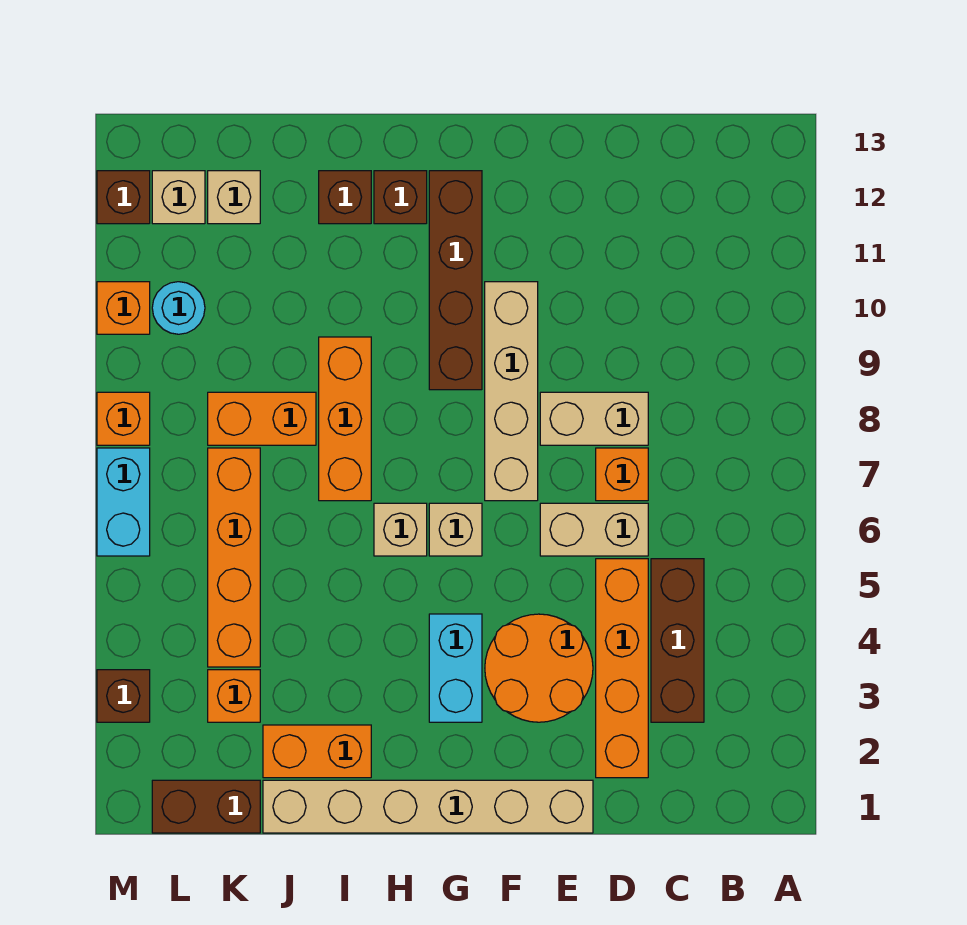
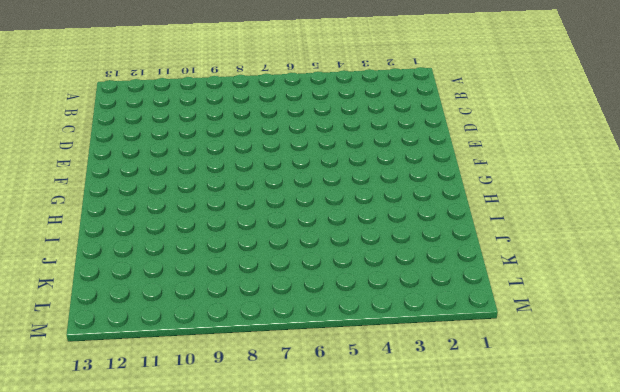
none -> brown 1x3 brick [651,559,704,722]
none -> orange 1x4 brick [596,559,648,778]
none -> tan 1x2 brick [540,503,648,556]

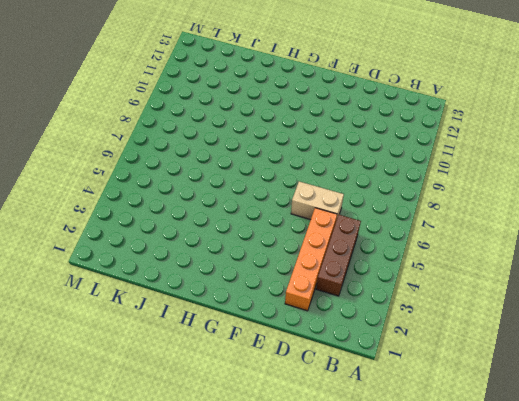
none -> orange 1x1 brick [596,448,648,501]
none -> tan 1x2 brick [540,392,648,445]
none -> tan 1x6 brick [263,780,593,833]

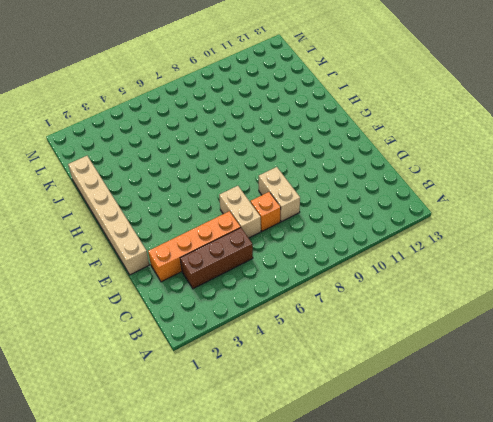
none -> orange 2x2 round brick [485,614,593,722]
none -> tan 1x4 brick [485,282,538,501]
none -> cyan 1x2 brick [429,614,482,722]

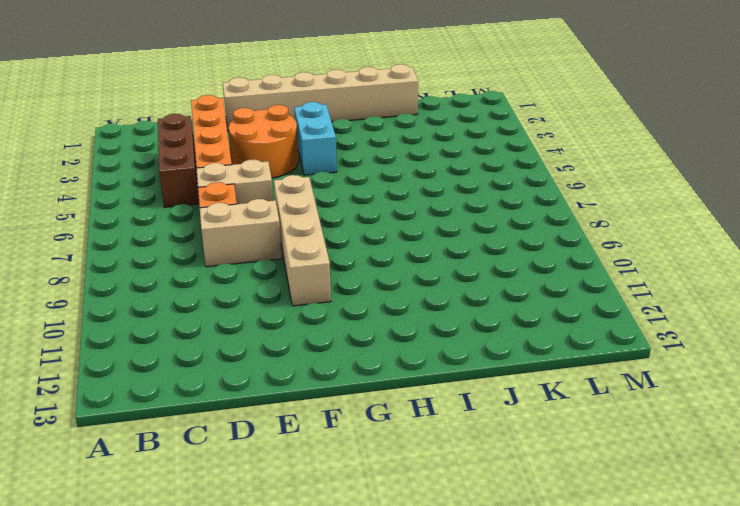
none -> tan 1x1 brick [429,503,482,556]
none -> brown 1x4 brick [429,171,482,390]
none -> tan 1x1 brick [374,503,427,556]

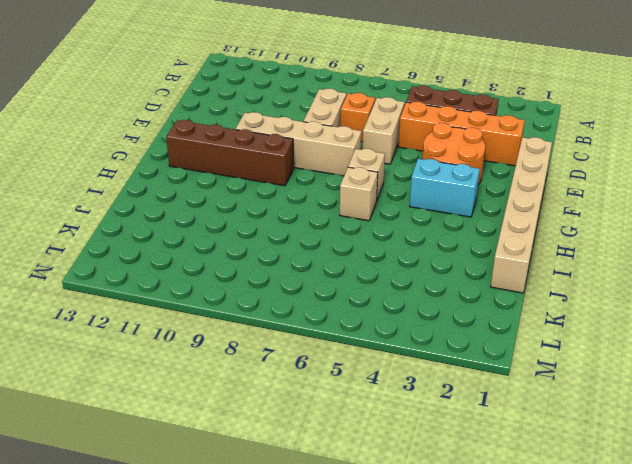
none -> brown 1x1 brick [374,171,427,224]
none -> orange 1x2 brick [263,725,371,778]
none -> orange 1x3 brick [319,337,371,501]

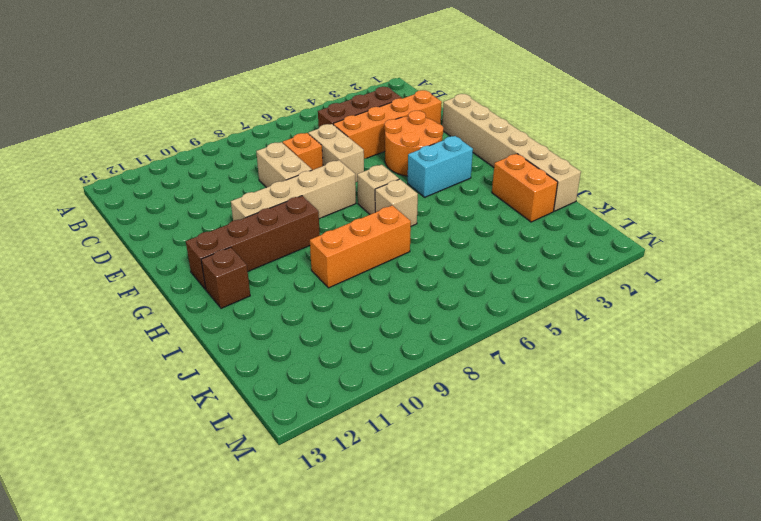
none -> brown 1x1 brick [319,171,371,224]
none -> orange 1x2 brick [208,392,316,445]
none -> brown 1x2 brick [152,780,260,833]

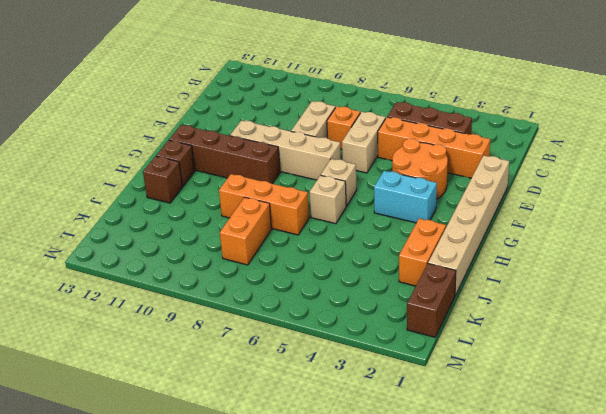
none -> orange 1x1 brick [208,670,260,722]
none -> orange 1x4 brick [208,448,260,667]
none -> tan 1x1 brick [208,171,260,224]

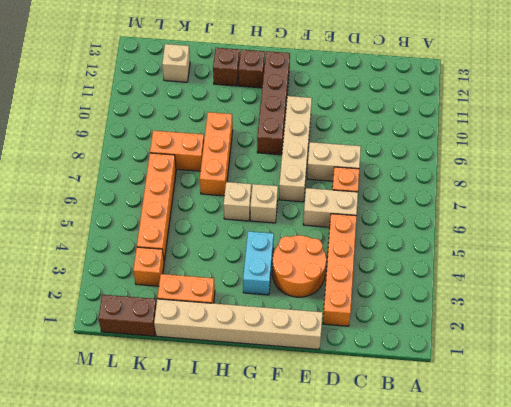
none -> brown 1x3 brick [651,559,704,722]
none -> cyan 1x1 round brick [152,282,205,334]
none -> tan 1x1 brick [152,171,205,224]

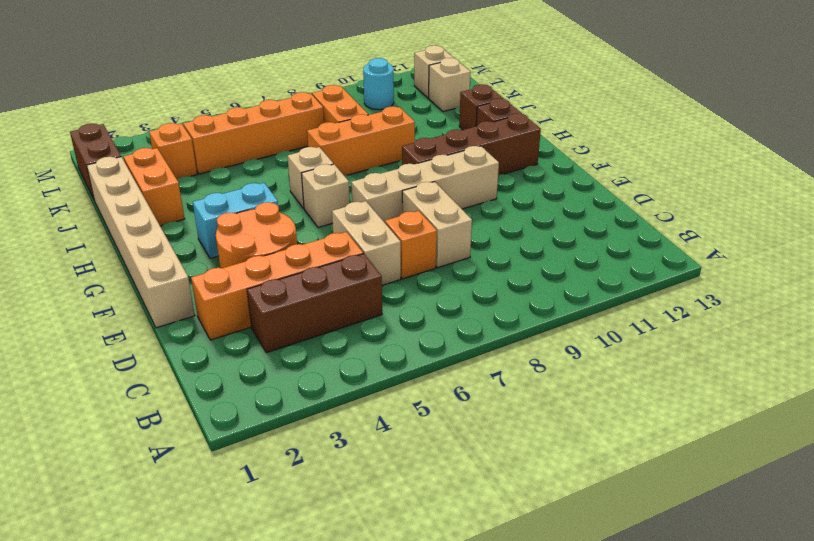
none -> brown 1x1 brick [97,670,150,722]
none -> cyan 1x2 brick [97,448,150,556]
none -> orange 1x1 brick [97,392,150,445]

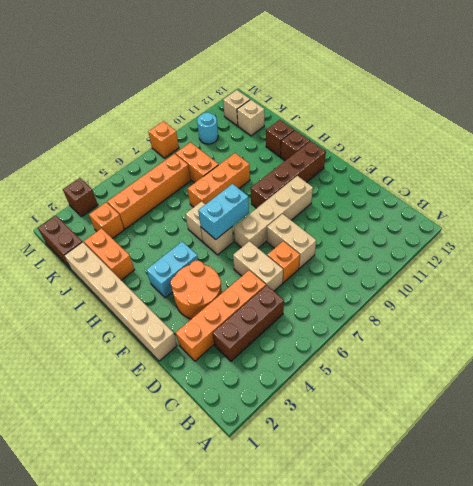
cyan 1x2 brick [198,184,249,239] -> cyan 1x2 brick moved to [97,448,150,556]
none -> orange 1x1 brick [97,282,150,334]
none -> brown 1x1 brick [97,171,150,224]

